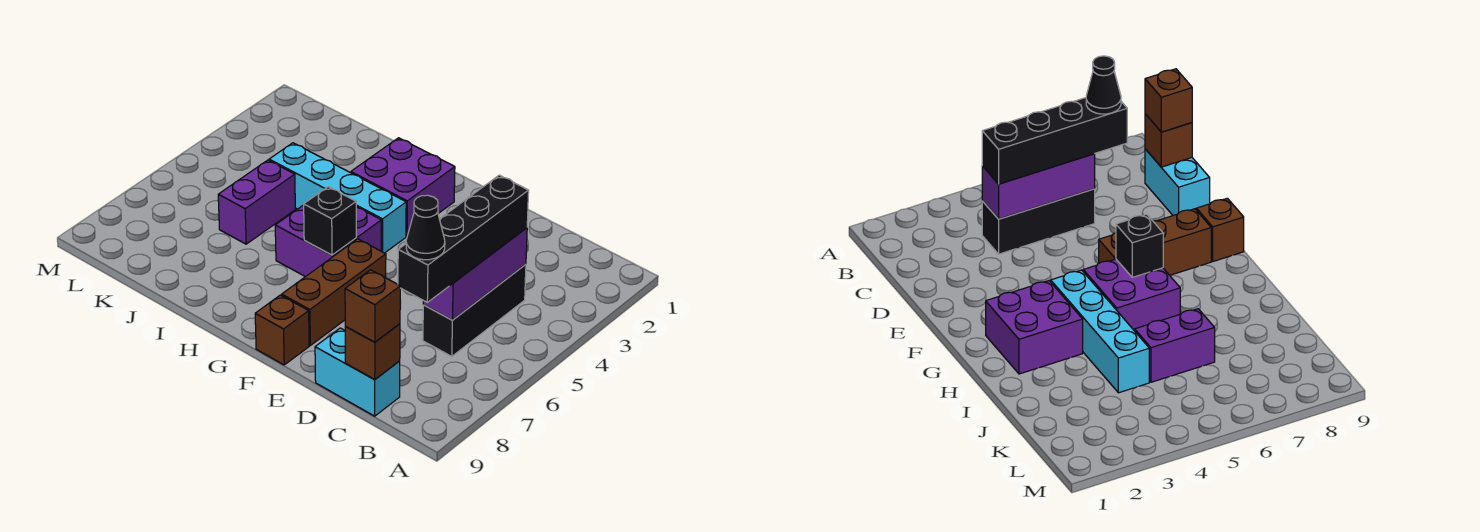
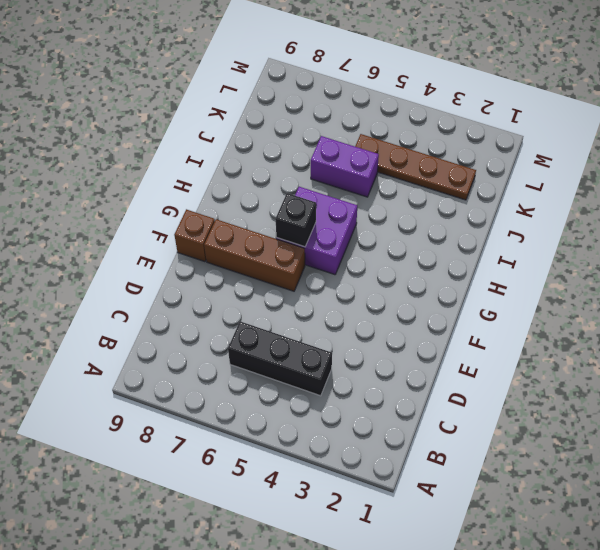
brown 1x4 plate [355,134,476,200] -> none
none -> cyan 1x2 brick [315,328,400,416]
none -> purple 2x2 brick [351,138,455,236]
none -> cyan 1x4 brick [269,143,406,253]

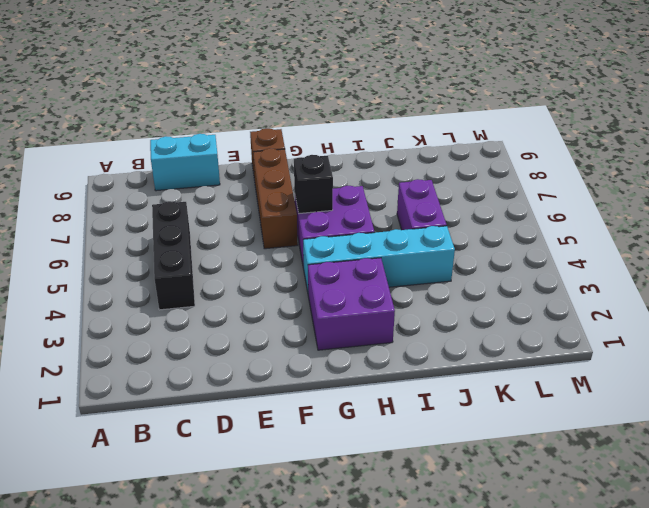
none -> purple 1x3 brick [423,228,527,320]
none -> brown 1x1 brick [345,324,400,380]
none -> black 1x4 brick [398,175,529,302]

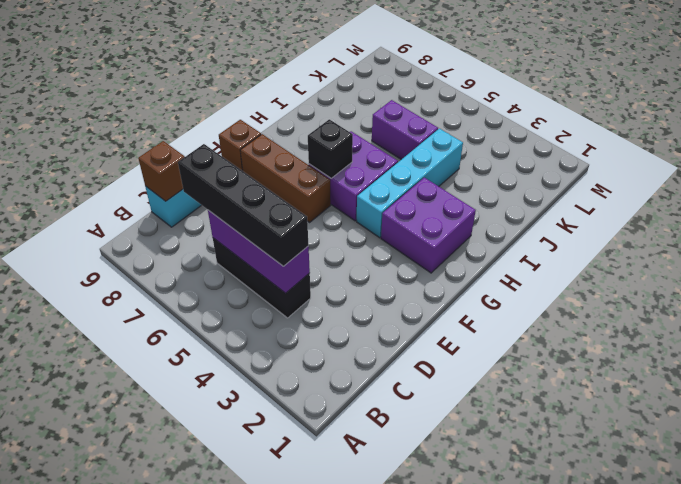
none -> brown 1x1 brick [345,270,400,342]
none -> black 1x1 cone [406,195,445,260]

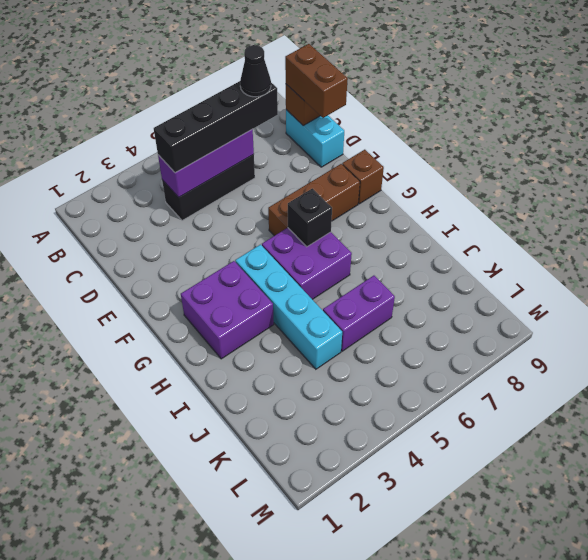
brown 1x2 brick [285,44,348,118] -> brown 1x1 brick [345,270,400,342]

